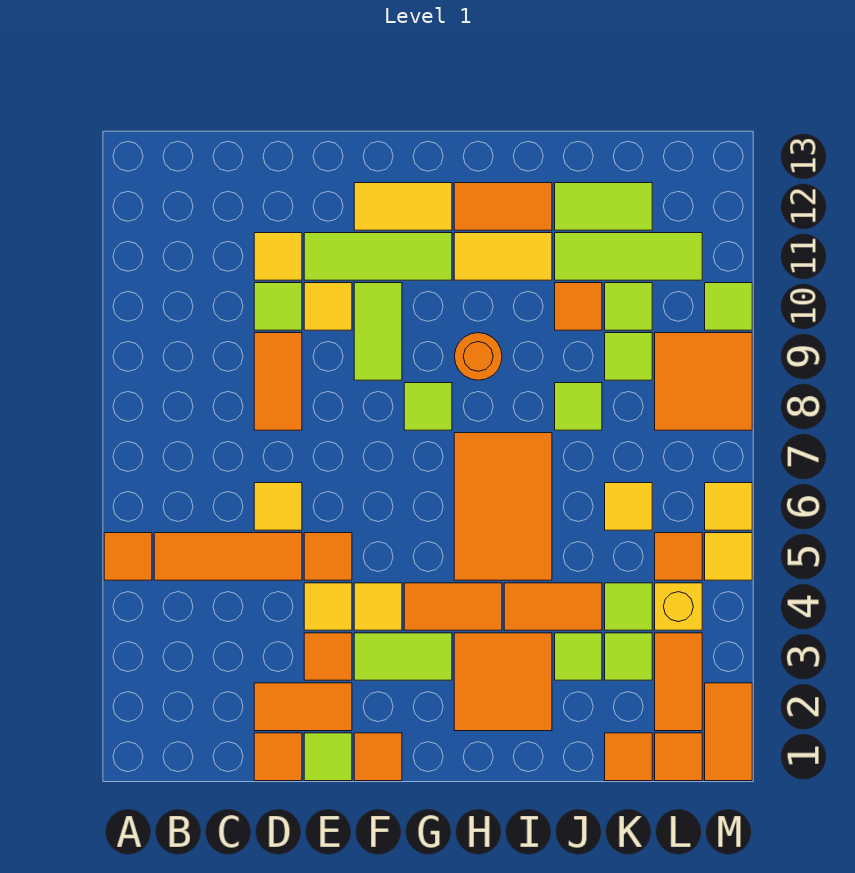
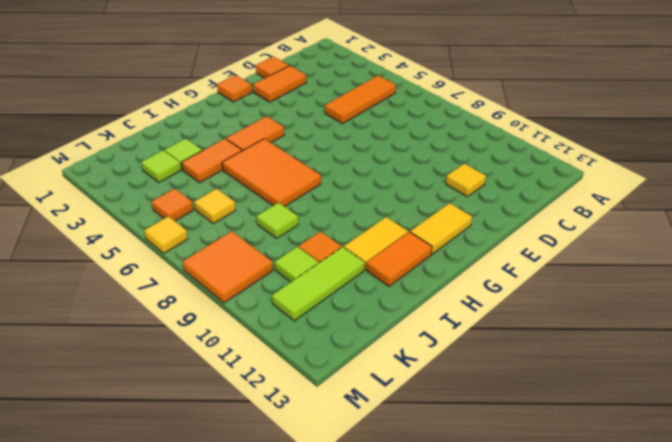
none -> orange 1x1 tile [104,533,152,580]
none -> yellow 1x1 tile [254,483,302,530]
none -> orange 1x2 tile [254,333,302,430]
none -> lime 1x1 tile [254,283,302,330]

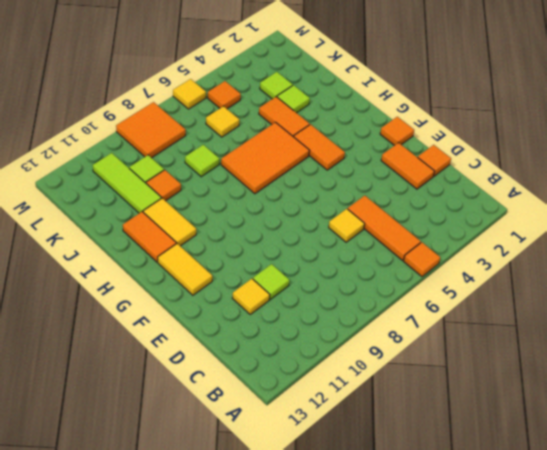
none -> orange 1x2 tile [254,333,302,430]
none -> lime 1x1 tile [304,733,352,781]
none -> orange 1x1 tile [304,633,352,680]
none -> yellow 1x1 tile [304,583,352,630]

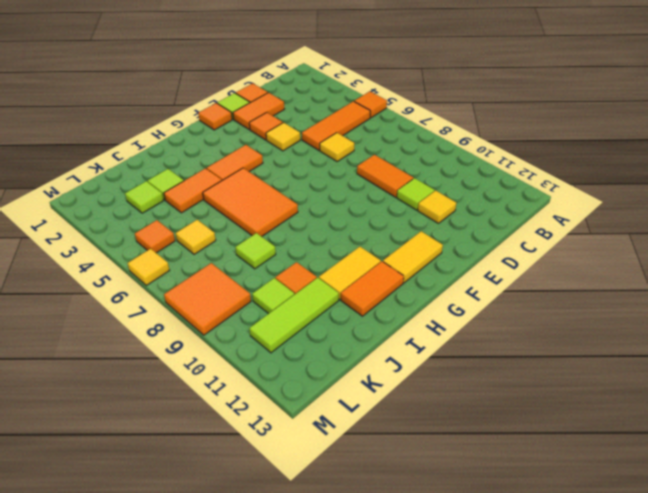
none -> orange 1x1 tile [304,533,352,580]
none -> yellow 1x1 tile [304,283,352,330]
none -> lime 1x3 tile [304,233,452,280]
none -> lime 1x2 tile [354,633,452,680]

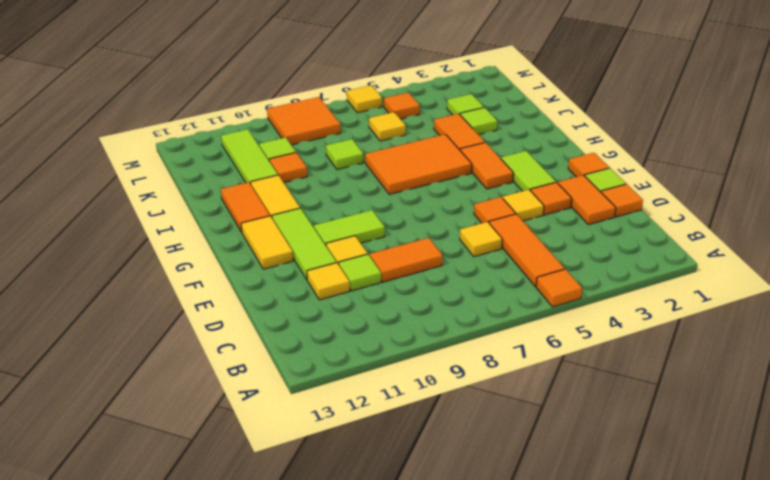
none -> yellow 1x1 tile [354,583,402,630]
none -> lime 1x1 tile [404,383,452,430]
none -> orange 2x2 tile [454,633,552,731]
none -> orange 1x1 round brick [455,333,502,380]

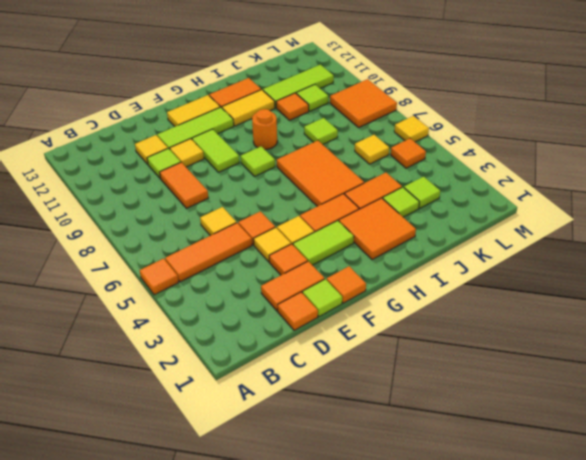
none -> lime 1x2 tile [555,183,652,230]
none -> orange 1x1 tile [605,733,652,781]
none -> lime 1x1 tile [605,583,652,630]
none -> lime 1x1 tile [605,333,652,380]

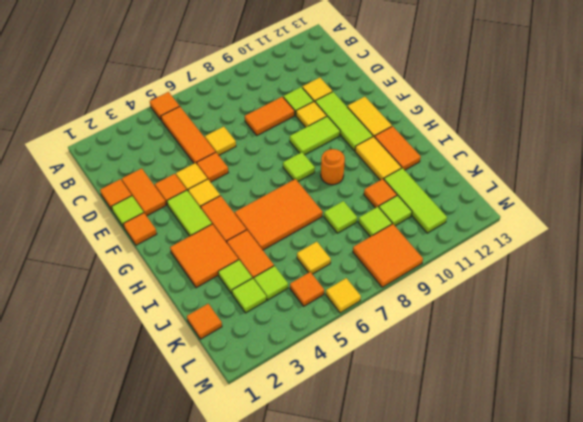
none -> lime 1x2 tile [555,183,652,230]
none -> orange 1x1 tile [655,733,702,781]
none -> orange 1x2 tile [655,633,702,731]
none -> yellow 1x1 brick [655,583,702,630]

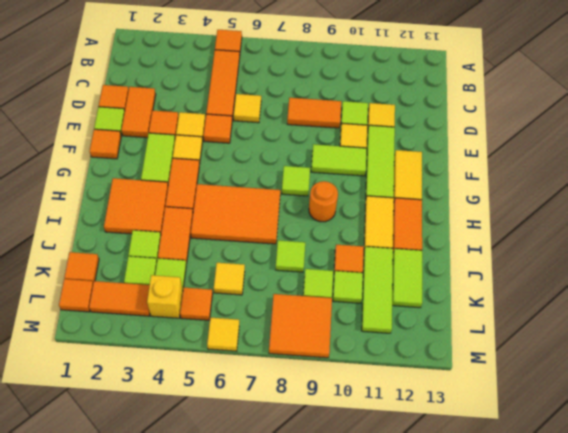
none -> orange 1x2 tile [705,683,752,781]
none -> yellow 1x1 tile [705,533,752,580]
none -> lime 1x1 tile [705,283,752,330]

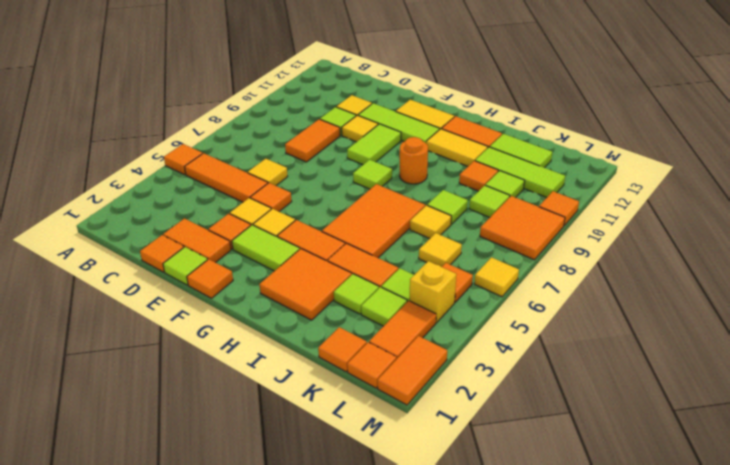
yellow 1x1 tile [410,205,451,239] -> yellow 1x1 tile moved to [705,533,752,580]
orange 1x1 tile [539,191,579,225] -> lime 1x1 tile [705,283,752,330]

